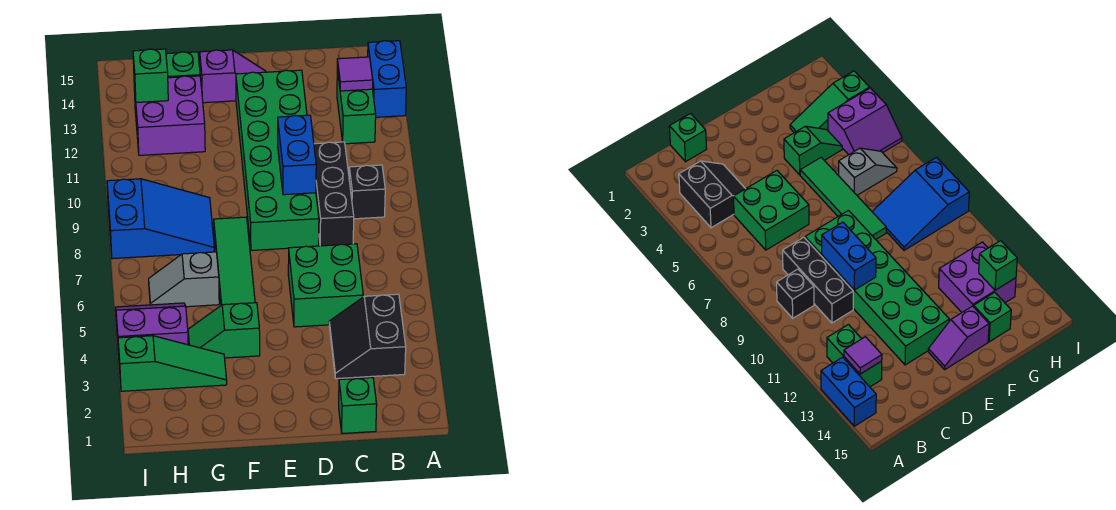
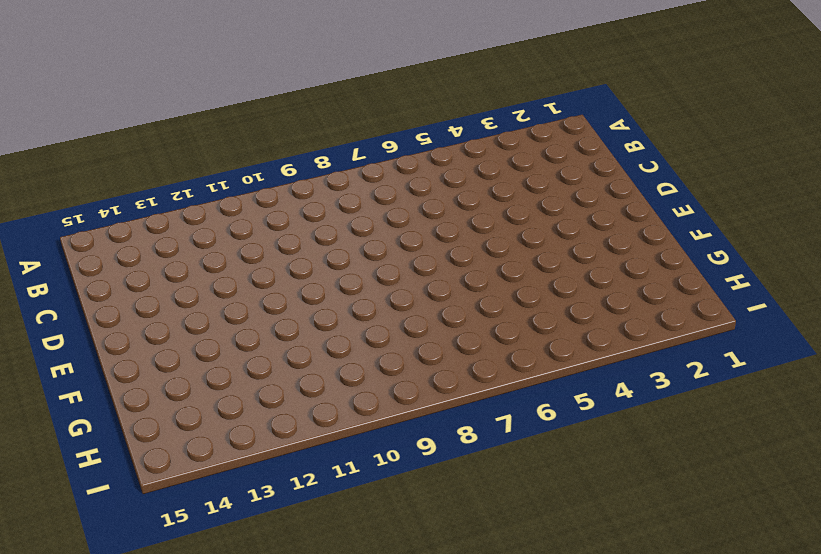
none -> blue 1x2 brick [368,41,406,117]
none -> black 2x2 slope [329,294,406,379]
none -> black 1x1 brick [349,165,385,219]

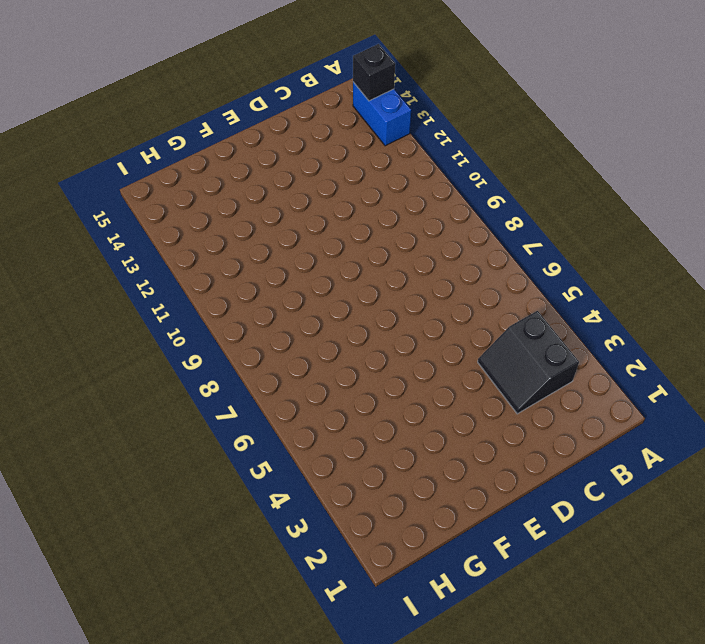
black 1x1 brick [353,44,395,101] -> black 1x1 brick moved to [349,165,385,219]
none -> green 1x2 brick [337,70,376,144]
none -> green 1x1 brick [339,378,377,434]
none -> green 2x2 brick [288,244,363,327]

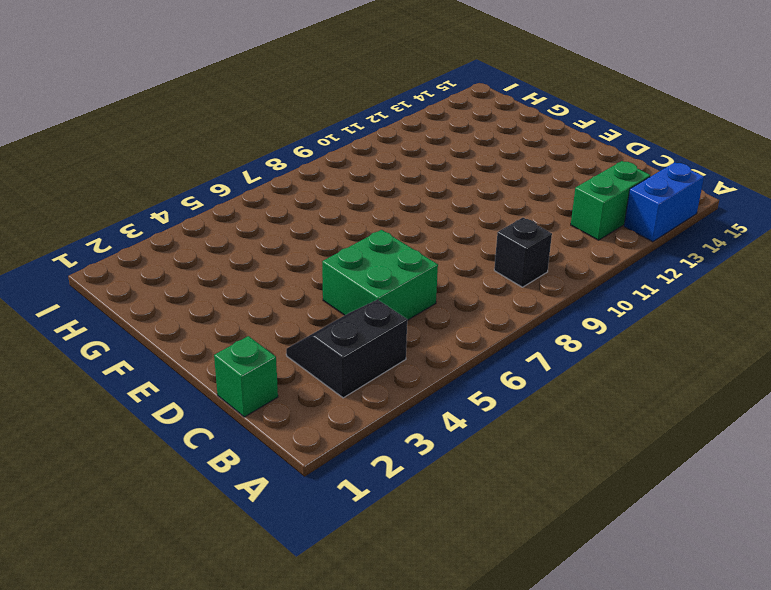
none -> black 1x3 brick [314,142,354,246]
none -> green 2x6 brick [236,70,319,250]
none -> purple 1x2 slope [200,50,266,103]

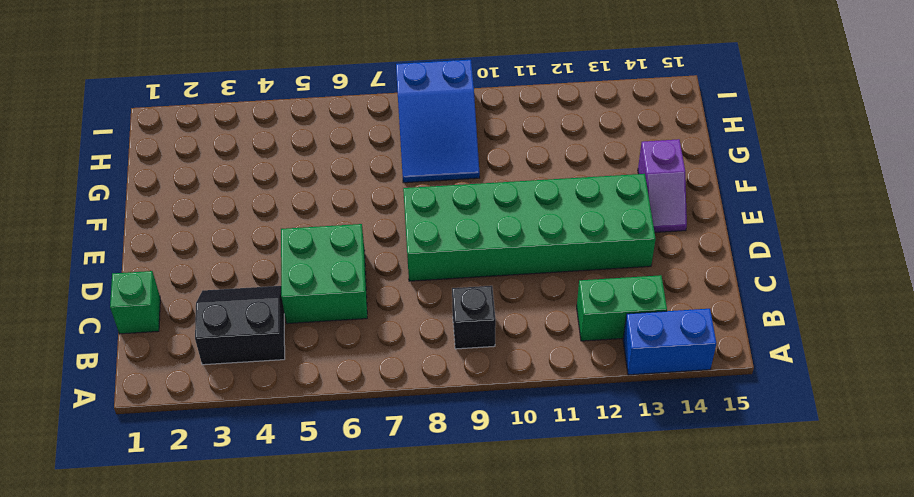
none -> black 1x3 brick [314,142,354,246]
none -> green 1x2 slope [188,303,260,358]
none -> green 1x4 tile [214,217,255,305]

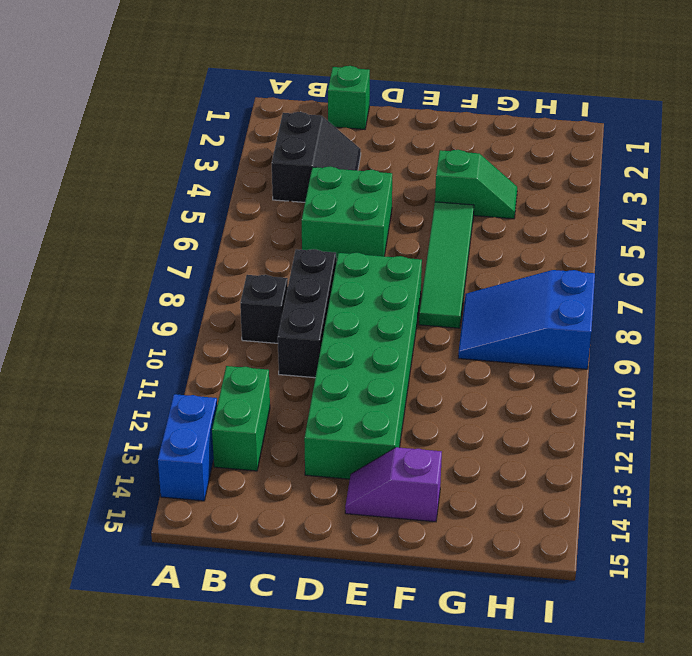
none -> green 1x3 slope [118,336,227,391]
none -> grey 1x2 slope [149,252,219,307]
none -> purple 2x2 brick [134,76,205,155]

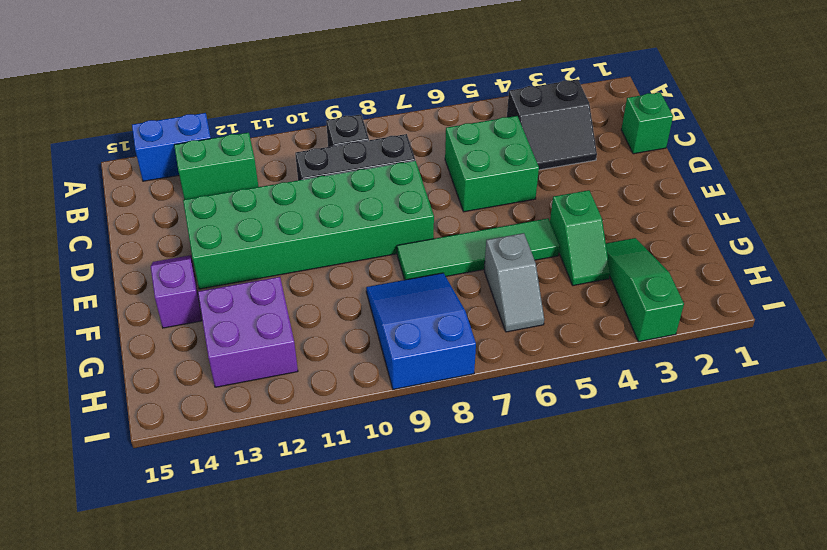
none -> green 1x1 brick [166,52,200,78]
none -> purple 2x2 slope [115,303,188,354]
none -> purple 1x1 tile [337,57,373,91]

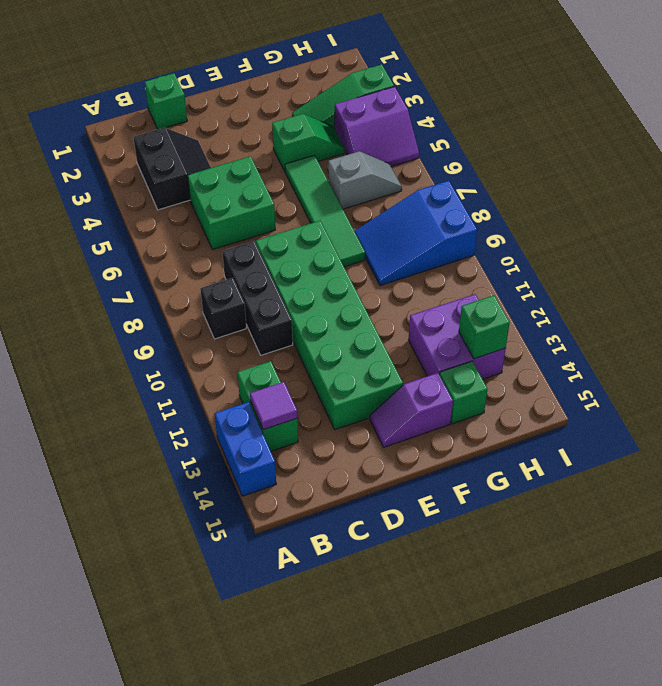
none -> blue 1x2 brick [278,115,316,195]

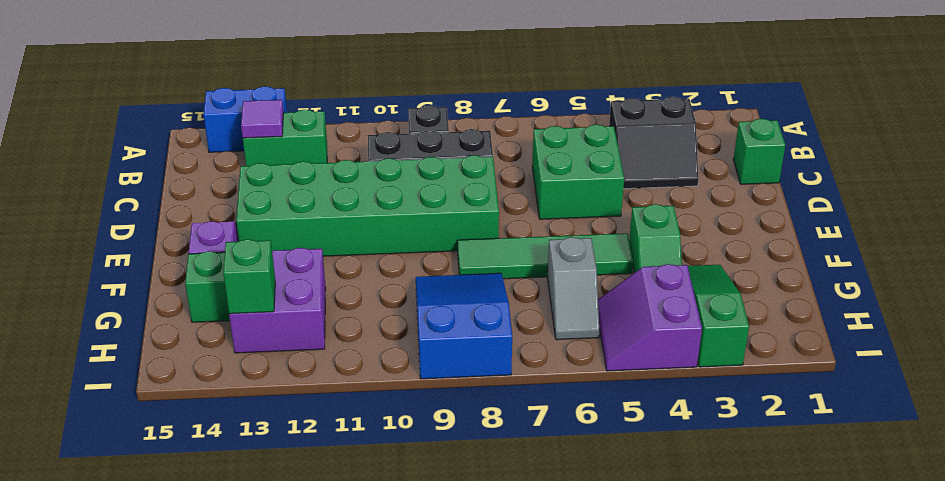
none -> blue 1x2 brick [278,115,316,195]

